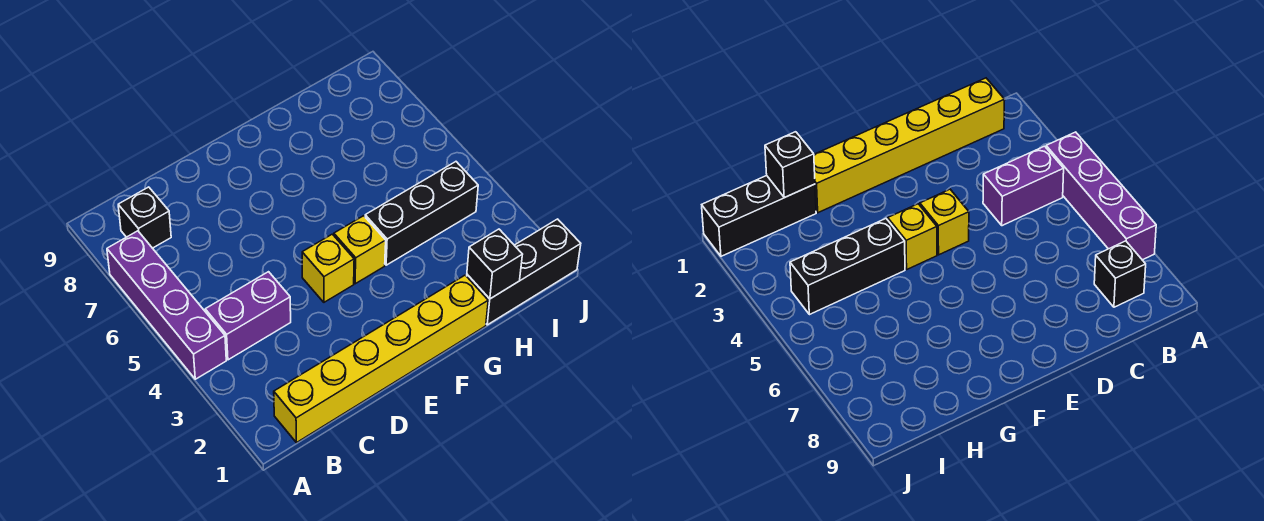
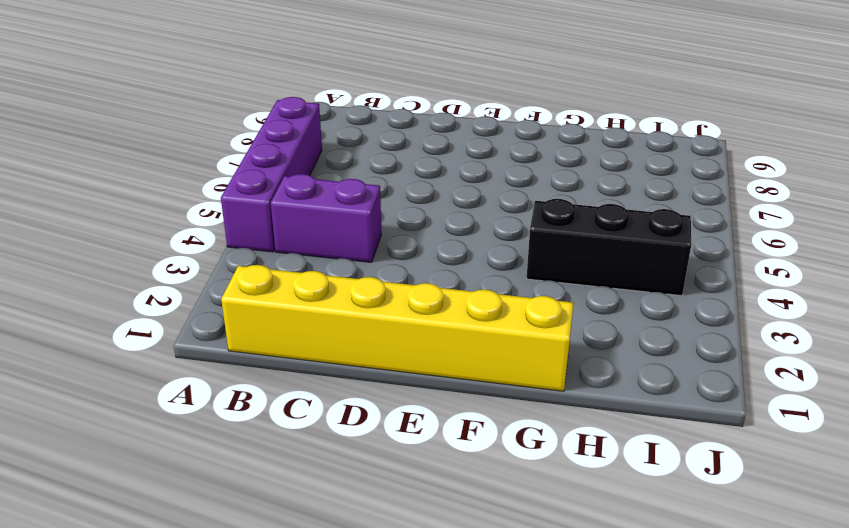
none -> black 1x1 brick [118,187,171,248]
none -> yellow 1x1 brick [302,234,354,302]

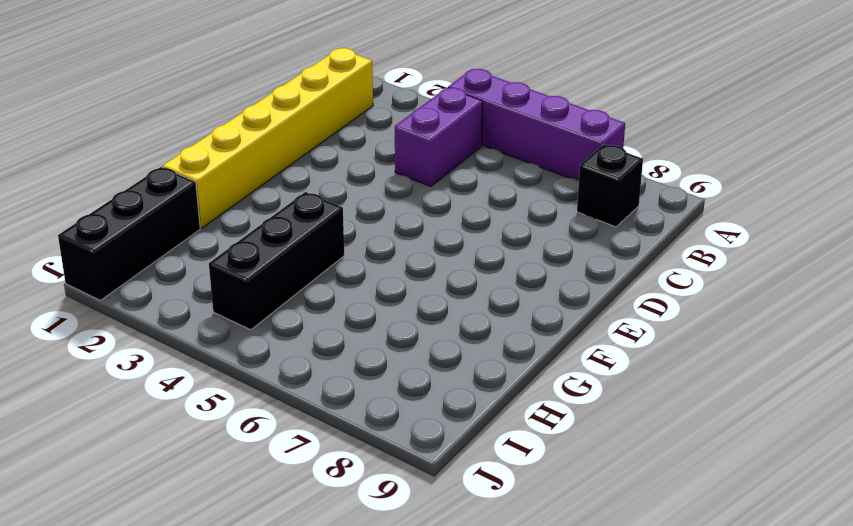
none -> yellow 1x1 brick [302,234,354,302]
none -> yellow 1x1 brick [334,216,386,284]

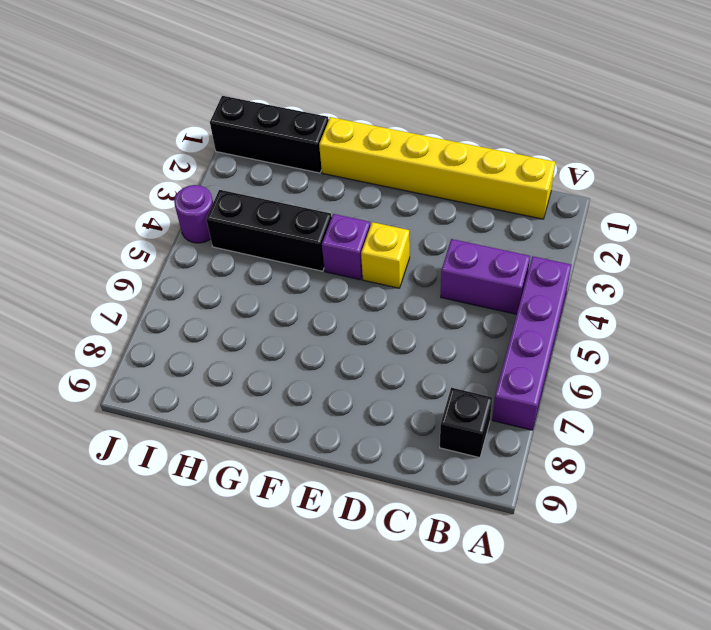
purple 1x1 brick [322,214,370,280] -> yellow 1x1 brick [334,216,386,284]
purple 1x1 round brick [174,185,213,243] -> none
none -> black 1x1 brick [467,229,522,299]

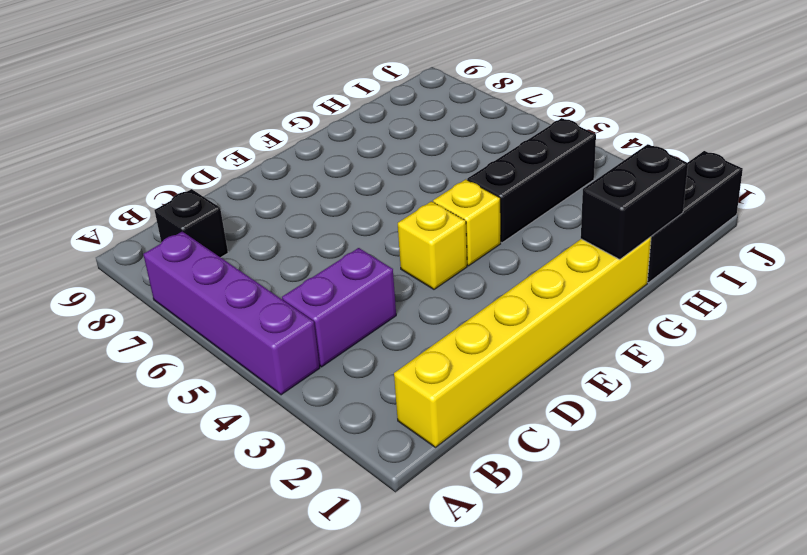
black 1x2 brick [581,144,688,260] -> black 1x1 brick [467,229,522,299]

